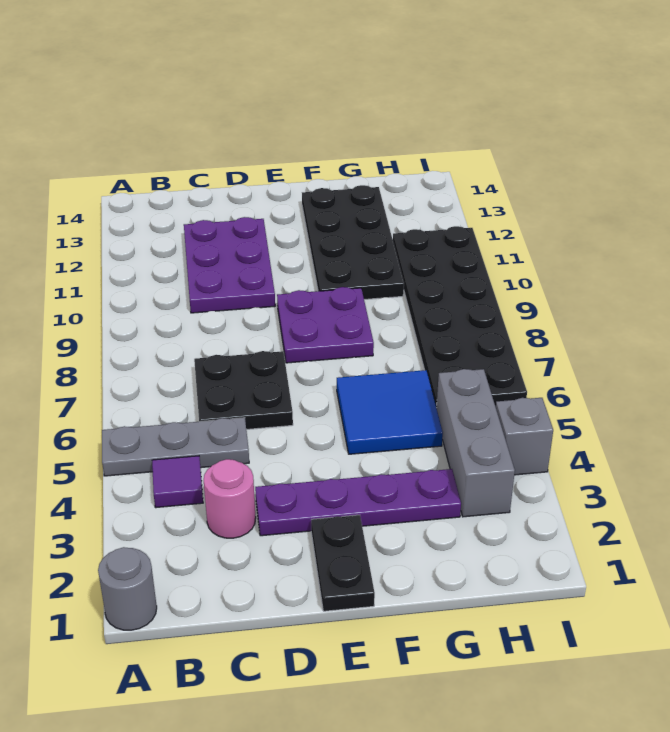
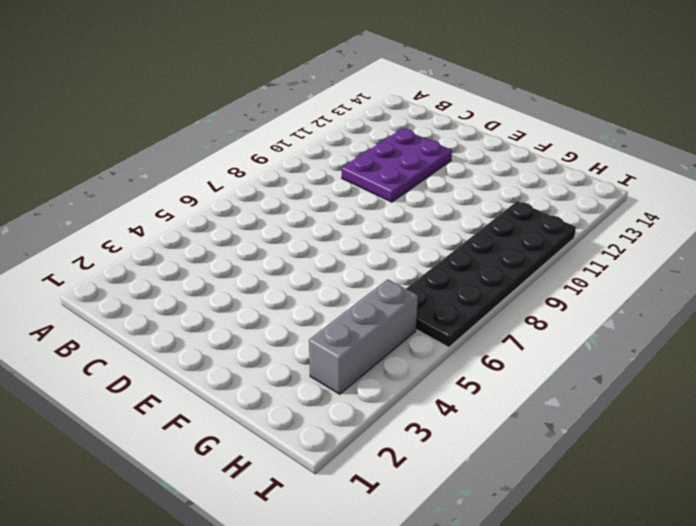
none -> grey 1x1 round brick [98,547,157,630]
none -> grey 1x3 plate [102,418,249,476]
none -> purple 1x1 tile [152,456,203,508]

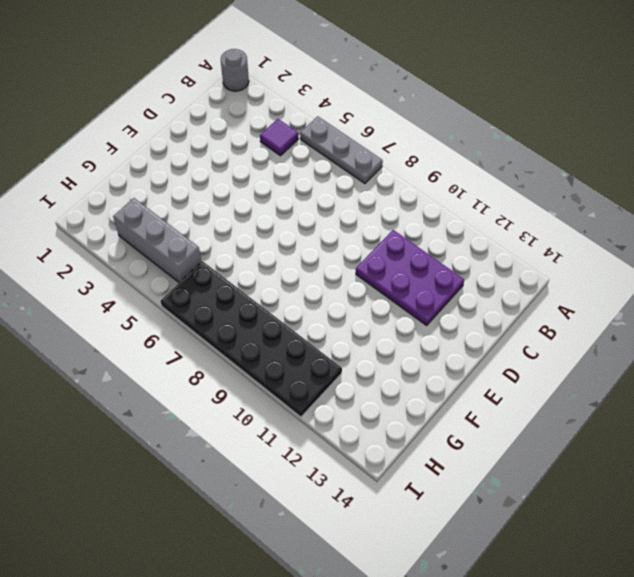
grey 1x3 plate [300,116,383,184] -> grey 1x3 plate turned to [102,418,249,476]
none -> pink 1x1 round brick [204,459,256,538]
none -> black 2x2 plate [194,351,293,429]
none -> purple 1x4 plate [255,469,461,536]

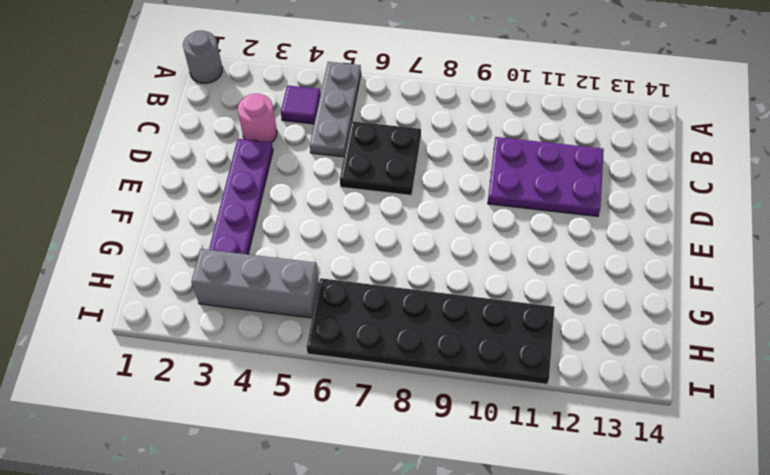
none -> black 1x2 plate [311,515,375,611]
none -> purple 2x2 plate [277,287,374,363]
none -> blue 2x2 tile [337,370,443,454]

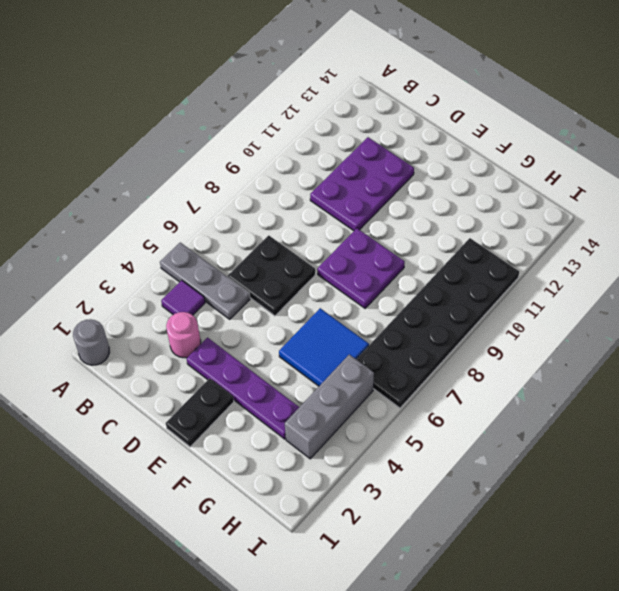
none -> black 2x4 plate [302,185,404,299]
none -> grey 1x1 brick [496,398,553,475]

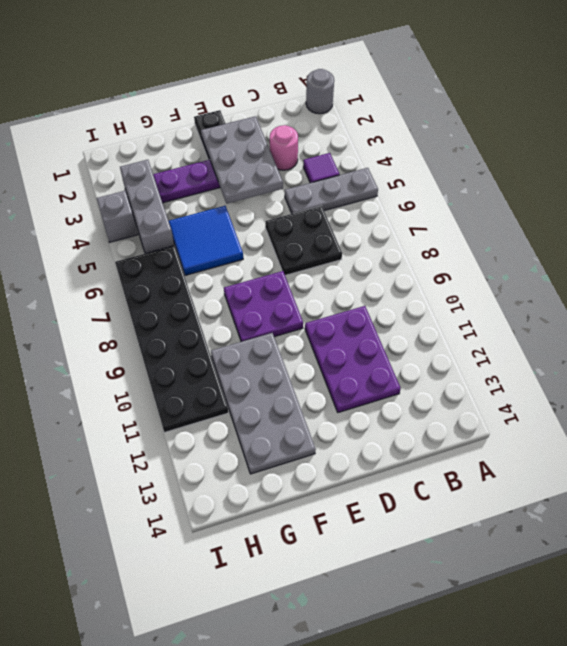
grey 2x3 plate [201,116,283,204] -> none
grey 2x4 plate [211,333,316,474] -> black 2x4 plate [302,185,404,299]

